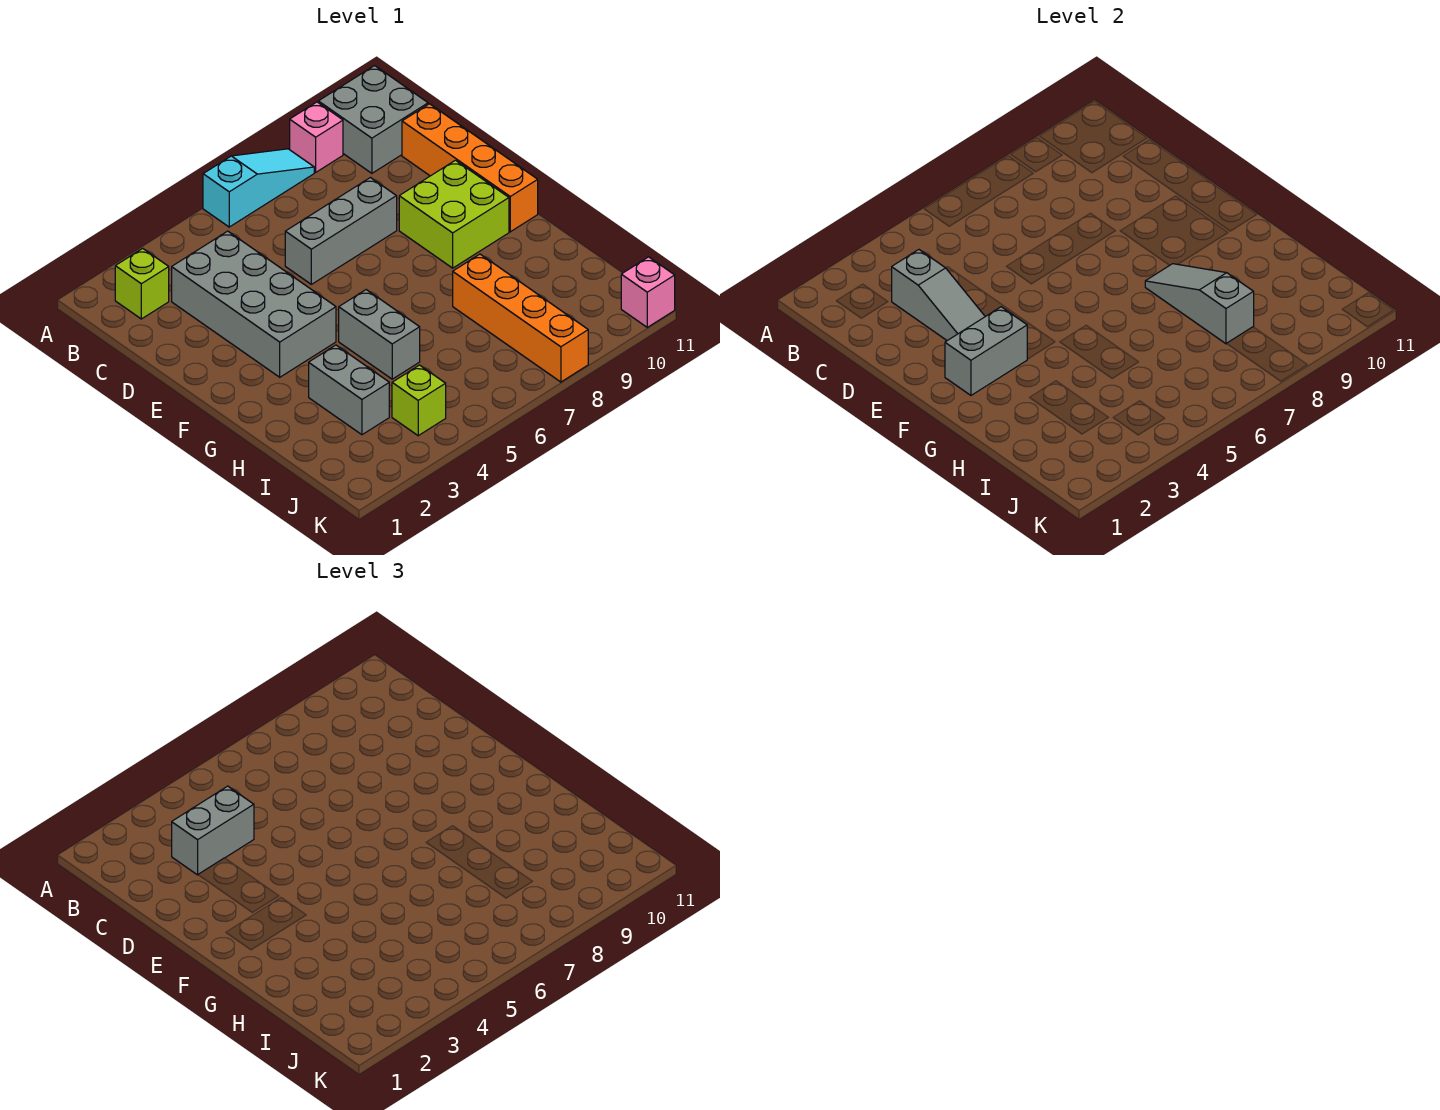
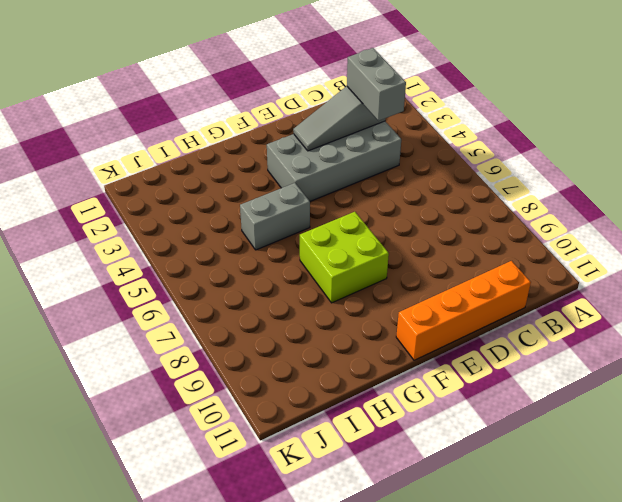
lime 2x2 brick [300,212,389,303] -> lime 2x2 brick moved to [399,160,509,268]
none -> cyan 1x3 slope [203,149,314,227]
none -> pink 1x1 brick [290,102,343,172]
none -> grey 2x2 brick [318,66,428,173]

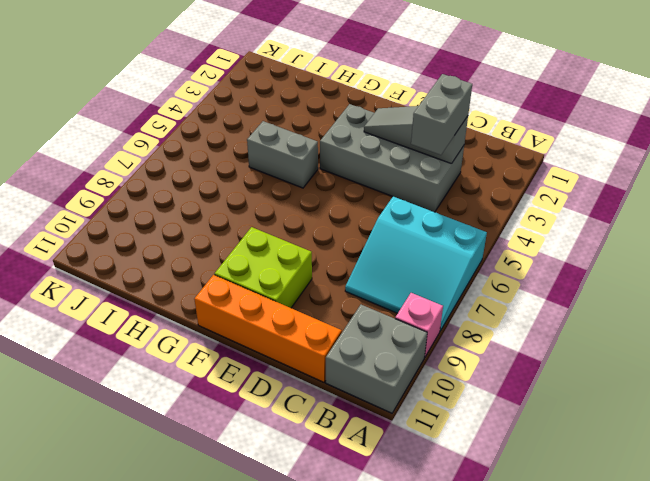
cyan 3x3 slope [345,197,487,331] -> cyan 1x3 slope [203,149,314,227]
none -> lime 1x1 brick [115,248,169,319]
none -> grey 1x3 brick [285,178,397,284]
none -> grey 1x2 brick [309,345,389,435]

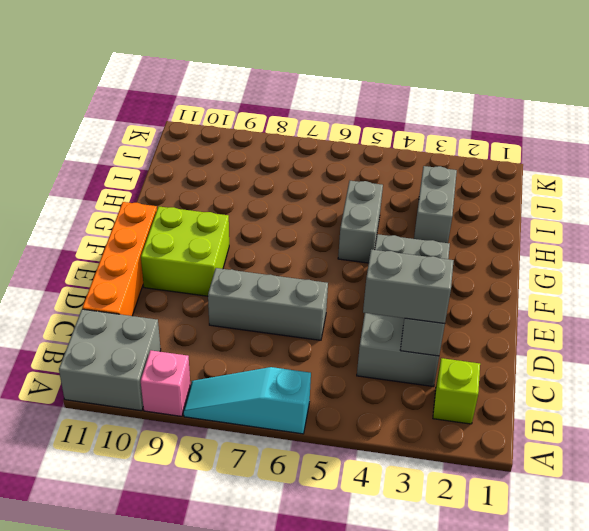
none -> orange 1x4 brick [453,254,588,382]
none -> lime 1x1 brick [392,365,446,436]
none -> pink 1x1 brick [621,257,675,327]

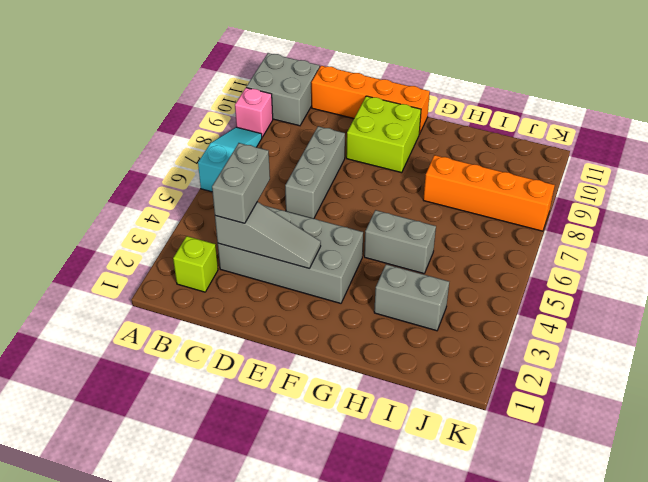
none -> lime 1x1 brick [392,365,446,436]
none -> pink 1x1 brick [621,257,675,327]
none -> grey 1x2 brick [945,307,1027,395]

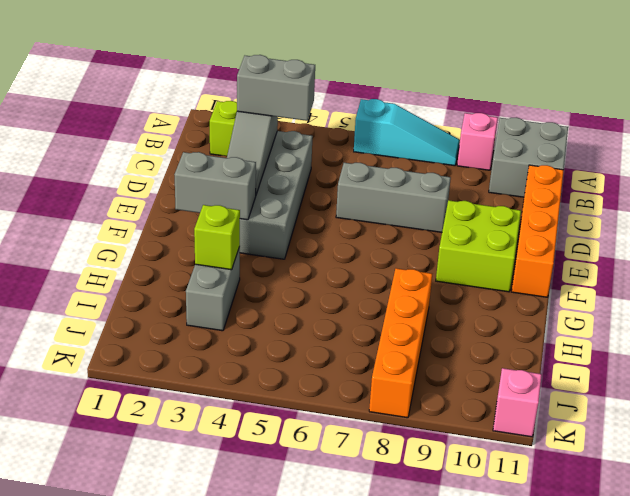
lime 1x1 brick [194,205,240,270] -> lime 1x1 brick moved to [392,365,446,436]
none -> grey 1x2 brick [339,290,420,379]
none -> grey 1x3 slope [1145,264,1254,344]

